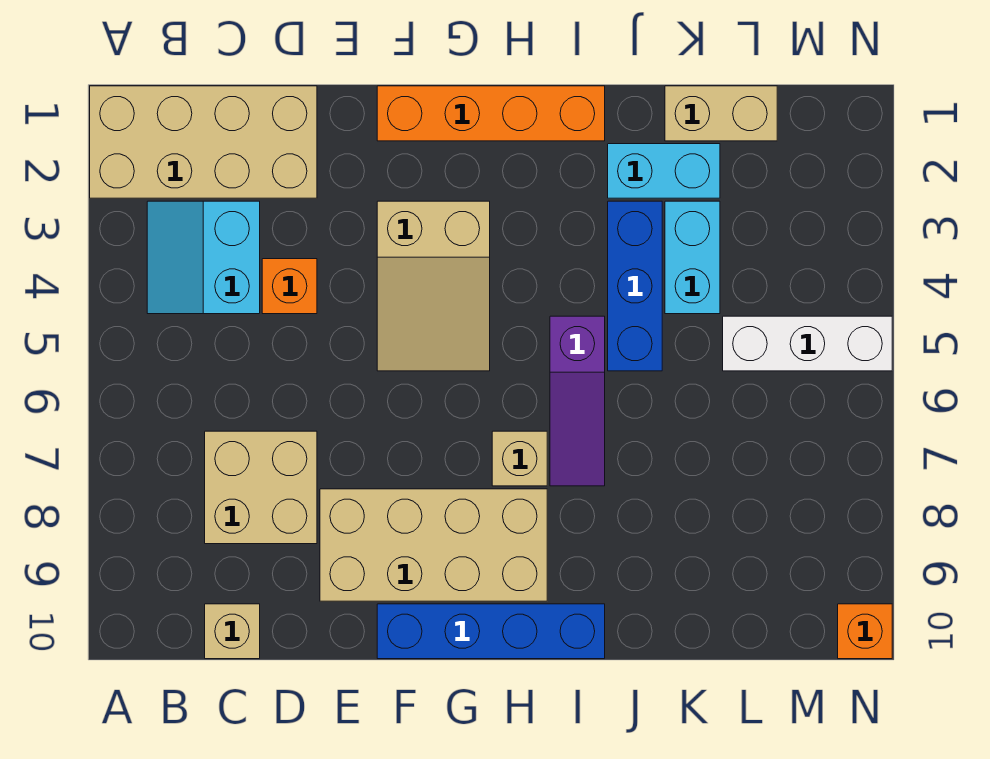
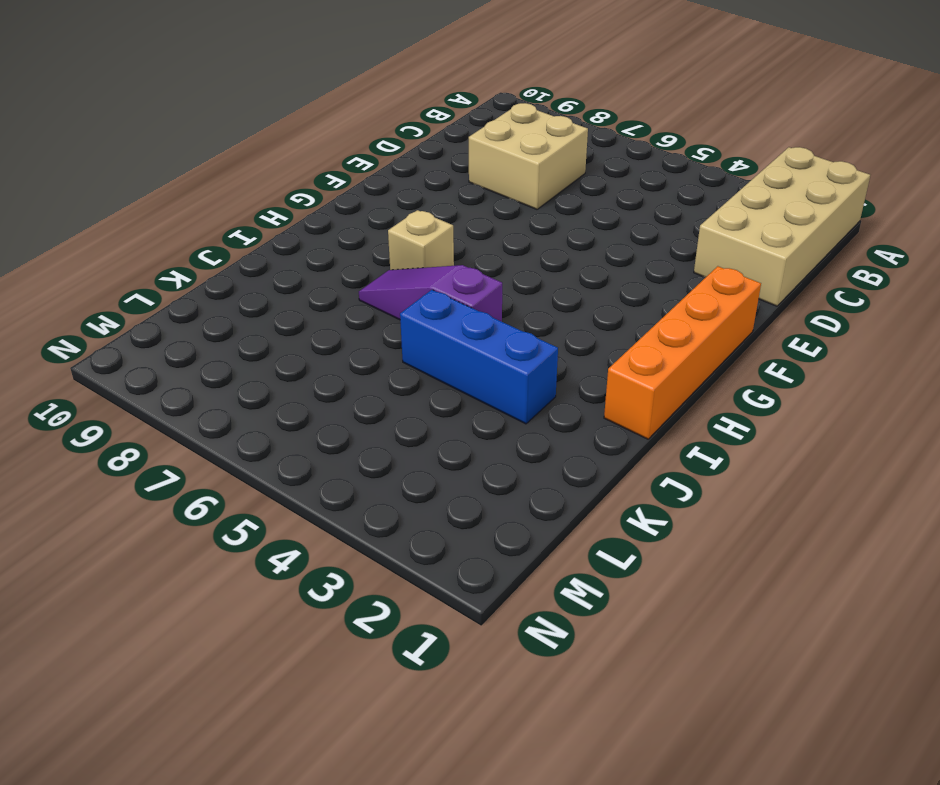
none -> cyan 2x2 slope [147,201,260,314]
none -> tan 1x1 brick [205,604,260,659]
none -> orange 1x1 brick [262,259,317,314]

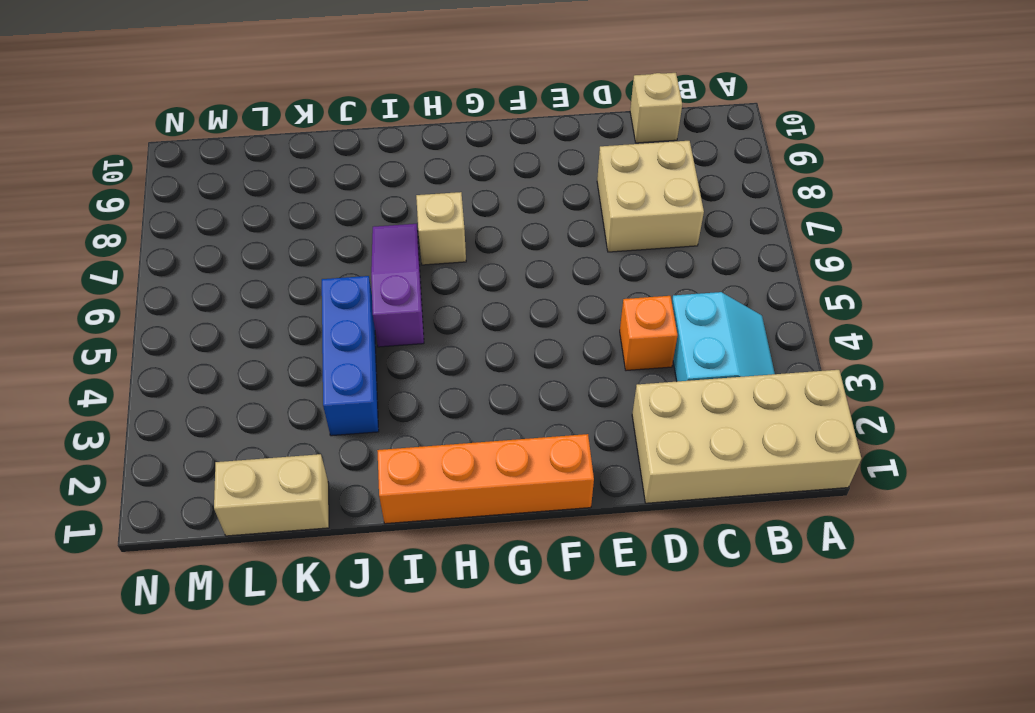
none -> tan 2x4 brick [320,489,547,601]
none -> tan 2x3 slope [377,201,490,371]
none -> blue 1x4 brick [377,604,605,659]

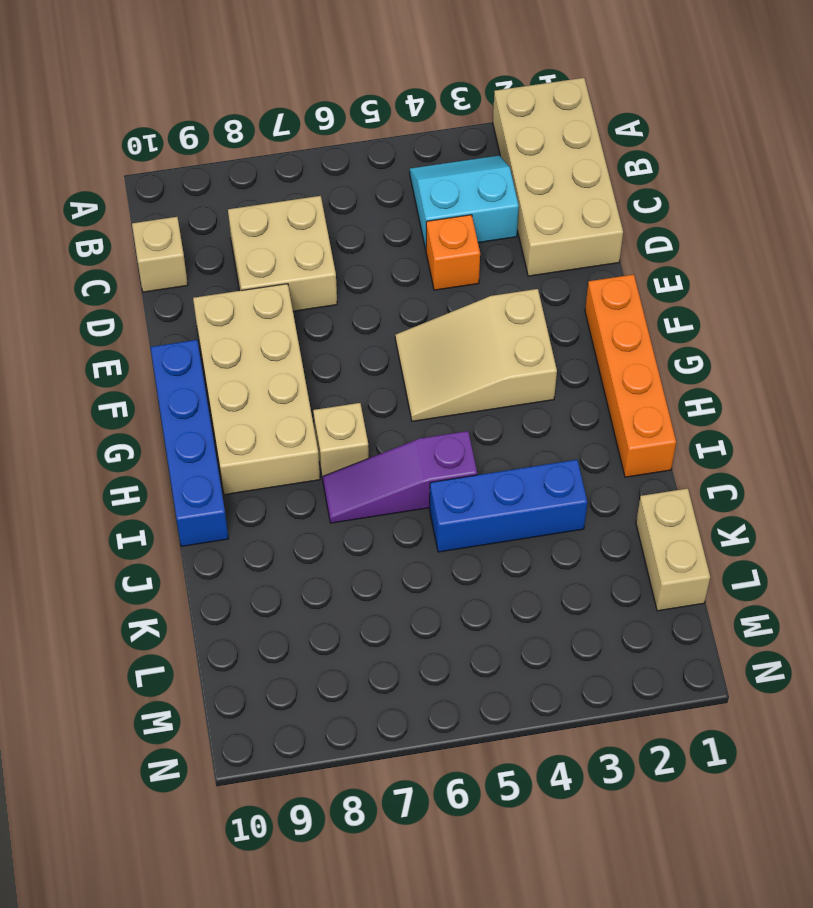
none -> cyan 1x2 brick [608,144,720,198]
none -> cyan 1x2 brick [665,201,720,314]
none -> white 1x3 brick [723,316,892,371]

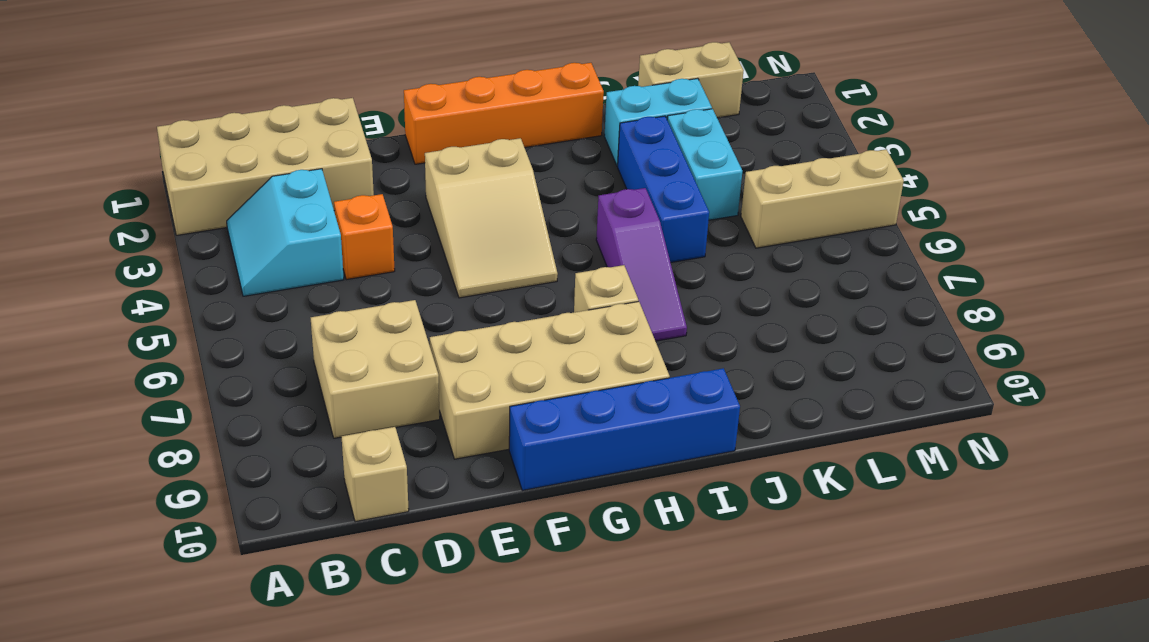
tan 1x3 brick [741,149,904,248] -> white 1x3 brick [723,316,892,371]
none -> orange 1x1 brick [838,604,892,659]

